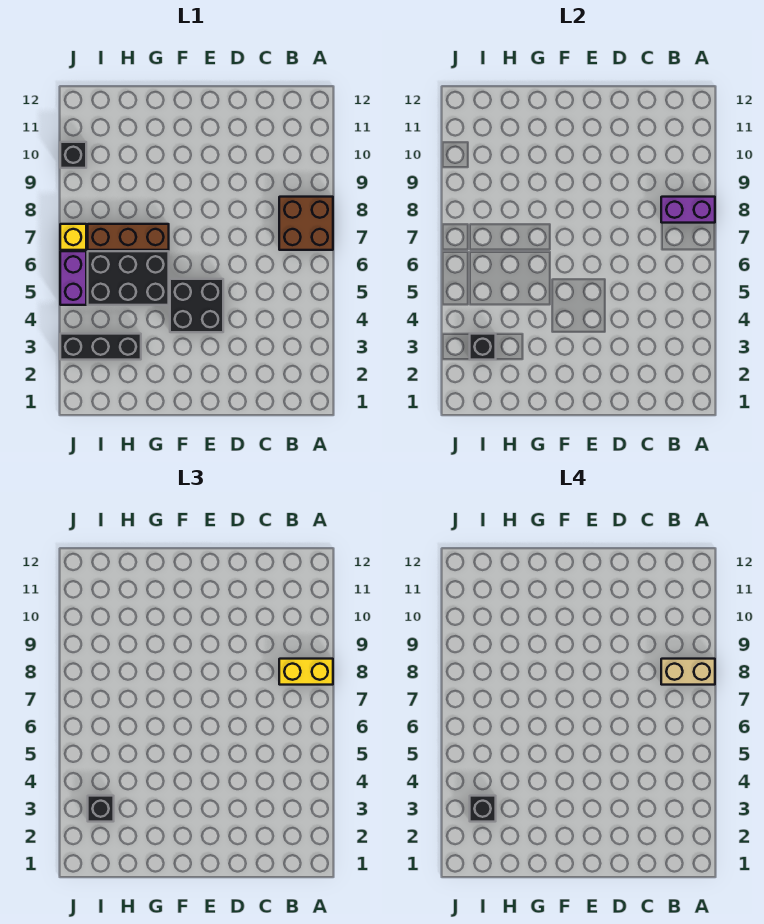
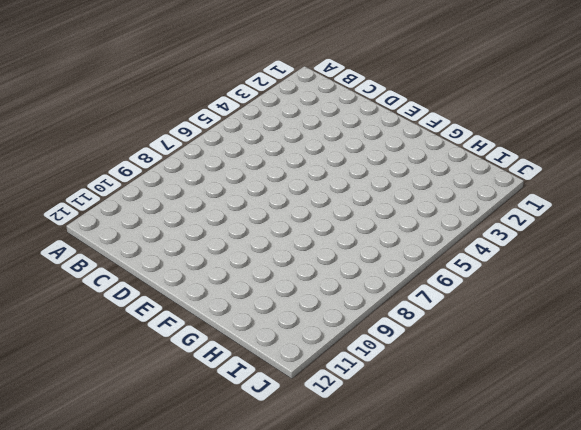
none -> brown 2x2 brick [279,197,333,250]
none -> black 2x2 brick [170,279,223,332]
none -> black 2x3 brick [88,251,169,305]

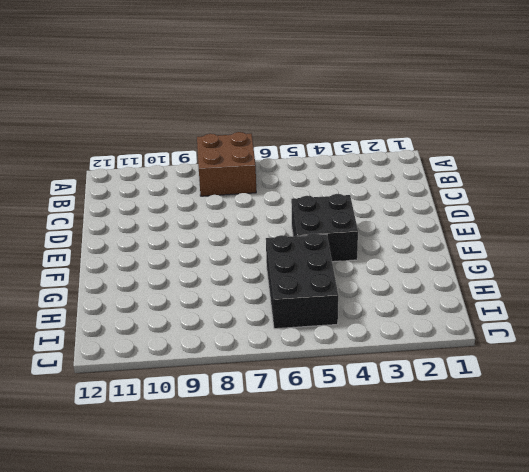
none -> brown 1x3 brick [88,224,169,250]
none -> black 1x3 brick [60,334,141,360]
none -> purple 1x2 brick [60,251,86,305]

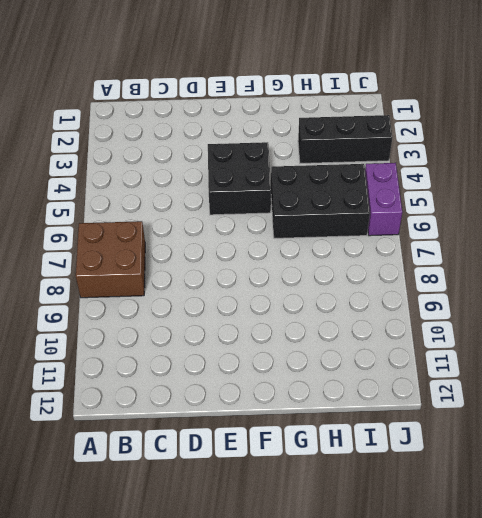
none -> brown 1x3 brick [88,224,169,250]
none -> yellow 1x1 brick [60,224,86,250]
none -> black 1x1 brick [60,142,86,168]

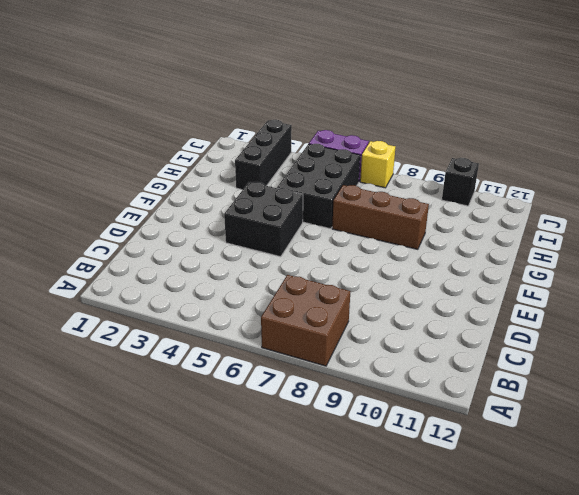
brown 1x3 brick [332,185,429,249] -> brown 1x3 brick turned to [88,224,169,250]
none -> purple 1x2 brick [661,197,715,223]
none -> black 1x1 brick [470,334,496,360]
none -> yellow 1x2 brick [279,659,333,685]

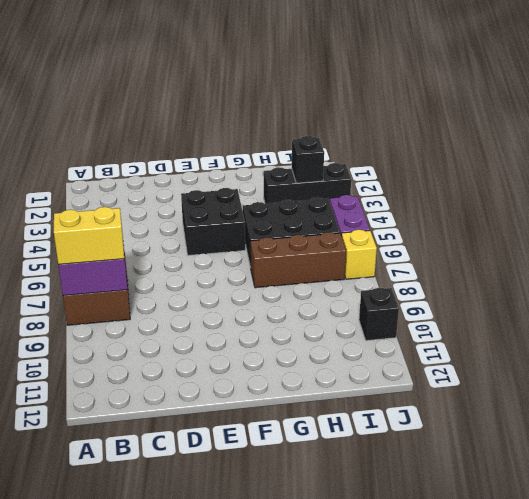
none -> black 1x1 brick [88,796,114,822]
none -> tan 1x2 brick [661,659,715,685]
none -> black 1x1 brick [470,796,496,822]

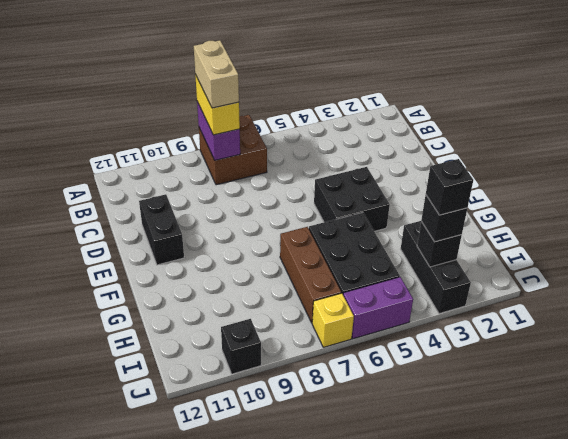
black 1x2 brick [139,194,184,265] -> none

